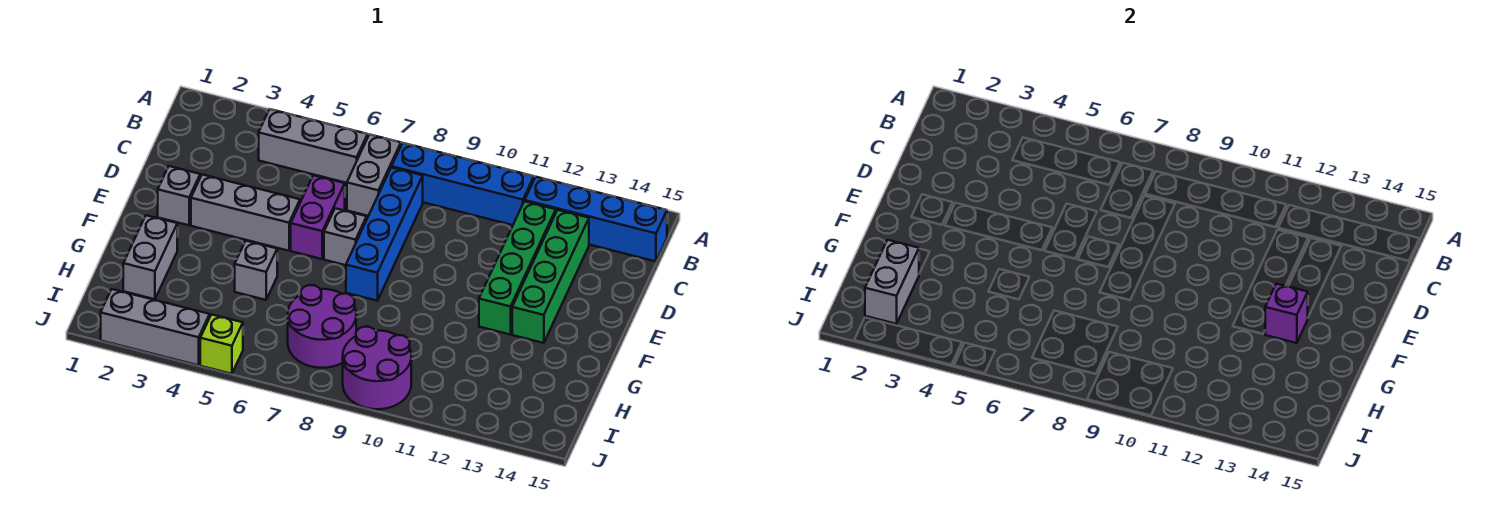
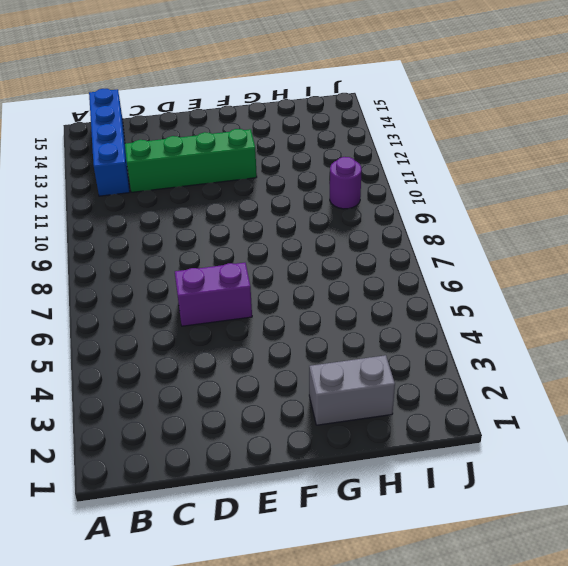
purple 1x1 round brick [330,157,362,209] -> purple 2x2 round brick [343,327,411,409]
none -> grey 1x3 brick [259,109,368,183]
none -> grey 1x2 brick [347,134,401,216]
none -> blue 1x4 brick [392,143,534,225]

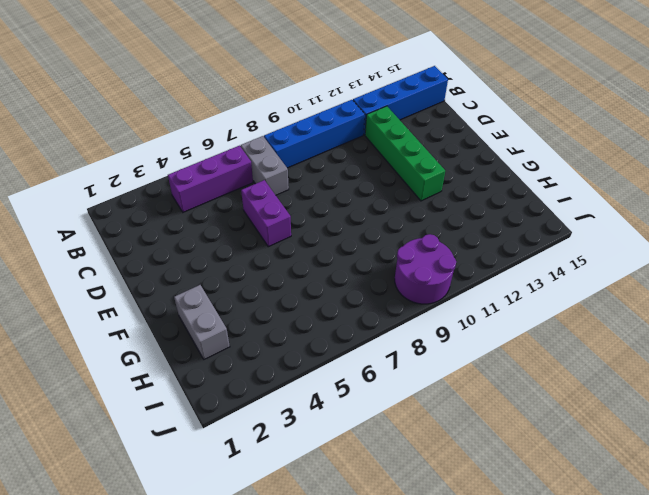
purple 1x3 brick [168,146,253,212] -> grey 1x3 brick [259,109,368,183]
none -> blue 1x4 brick [346,167,423,301]
none -> green 1x4 brick [512,210,589,343]
none -> grey 1x1 brick [158,166,200,225]

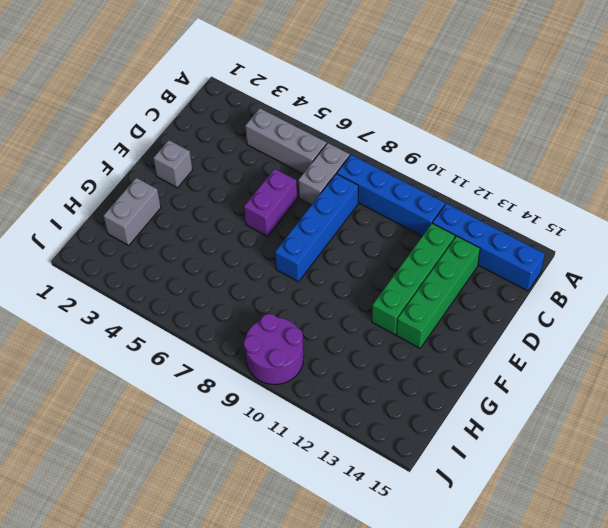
none -> grey 1x3 brick [191,175,300,251]
none -> grey 1x1 brick [324,208,367,265]
none -> grey 1x1 brick [235,241,277,300]

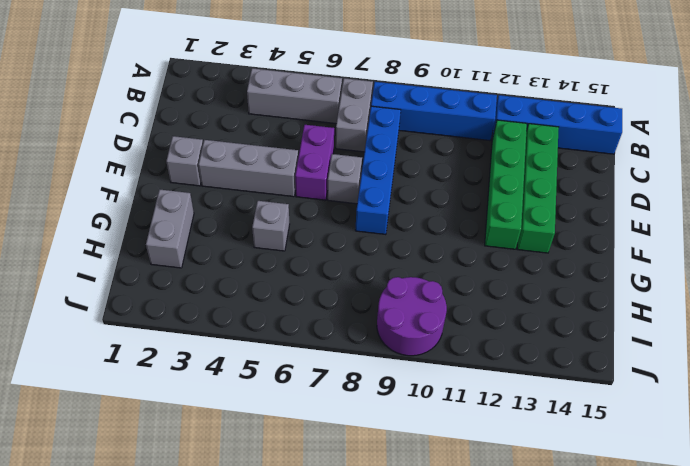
none -> purple 2x2 round brick [288,285,356,368]
none -> grey 1x3 brick [101,289,210,365]
none -> lime 1x1 brick [200,315,243,374]

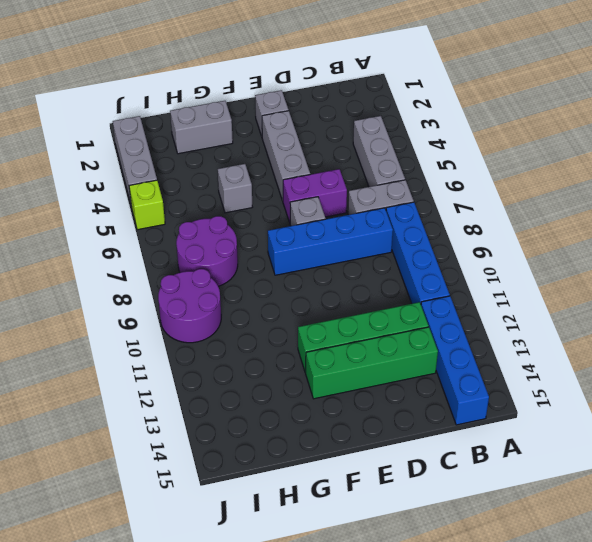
none -> purple 1x1 brick [1265,284,1308,343]
none -> grey 1x2 brick [865,240,919,324]

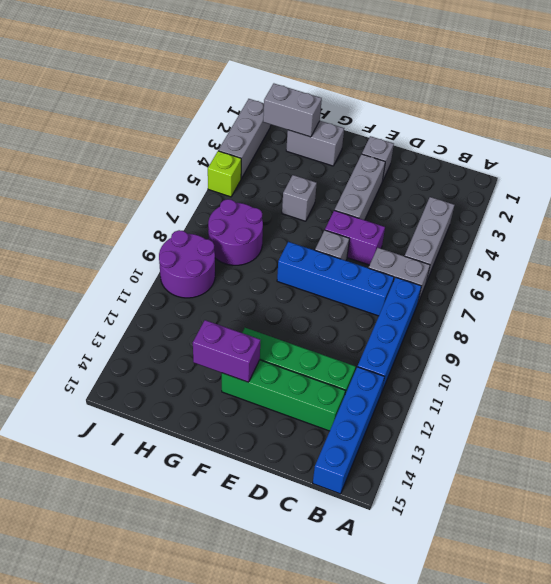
purple 1x2 brick [193,320,261,382] -> purple 1x1 brick [1265,284,1308,343]

